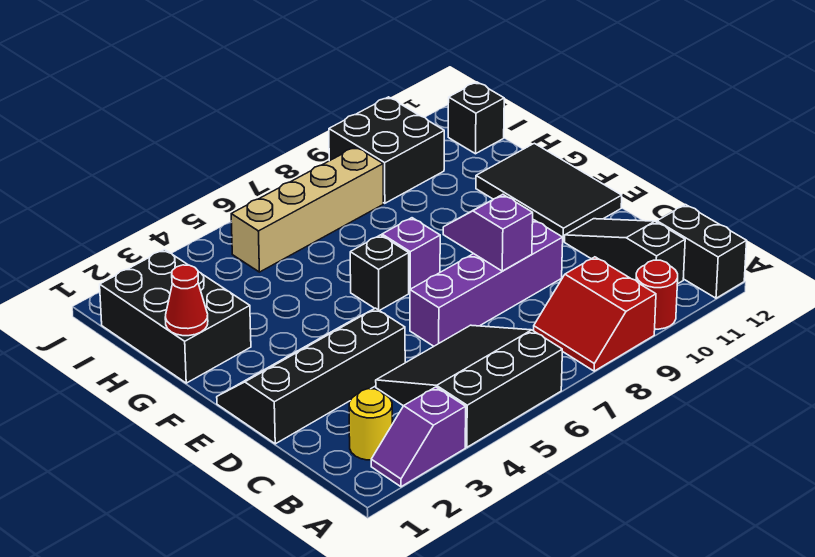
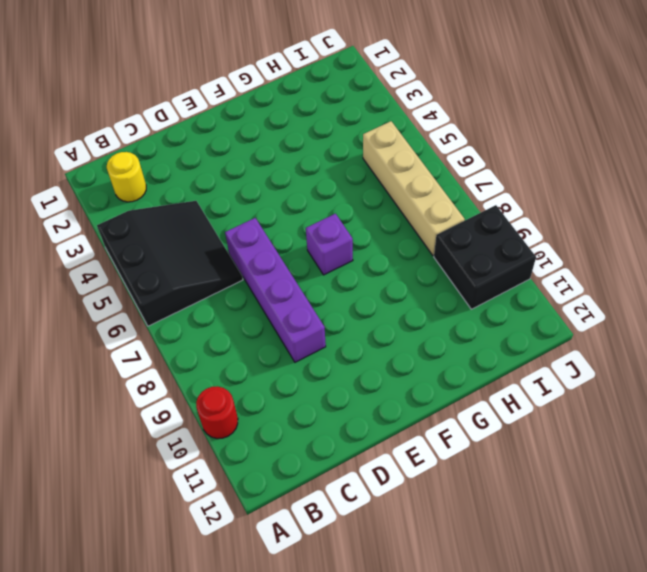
none -> purple 1x2 slope [371,387,466,487]
none -> red 2x2 slope [534,257,656,371]
none -> black 1x2 brick [657,205,747,298]

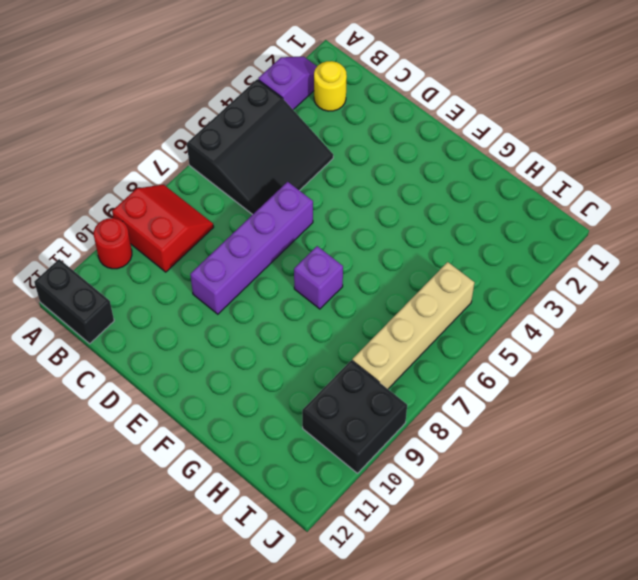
none -> black 1x3 slope [565,219,685,284]
none -> black 2x4 slope [217,308,405,444]
none -> black 2x3 tile [476,143,622,242]

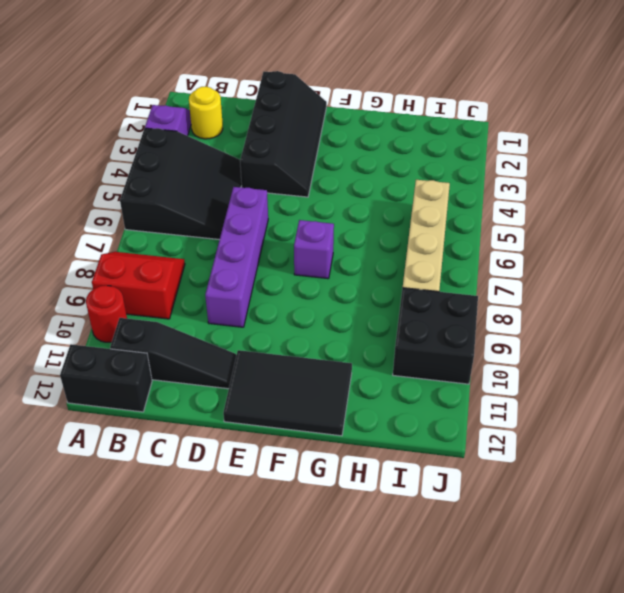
none -> black 1x1 brick [350,235,409,311]
none -> black 2x3 brick [100,249,251,383]
none -> black 1x1 brick [448,82,504,154]

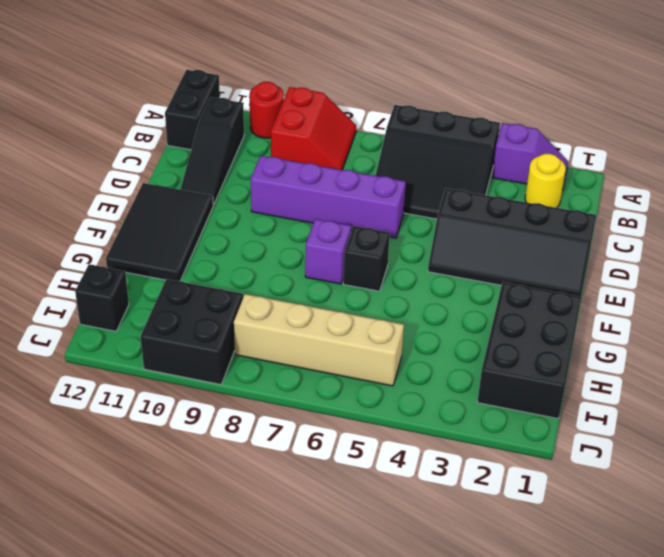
none -> purple 1x2 slope [443,194,533,271]
none -> red 1x1 cone [165,265,208,336]

